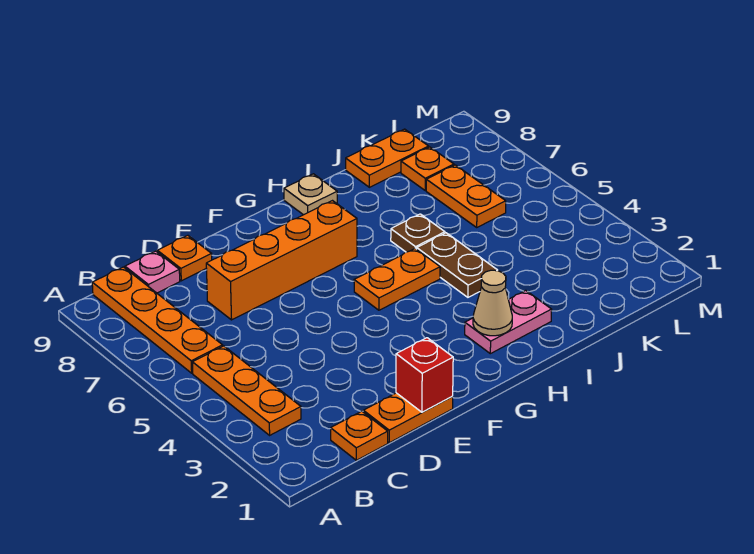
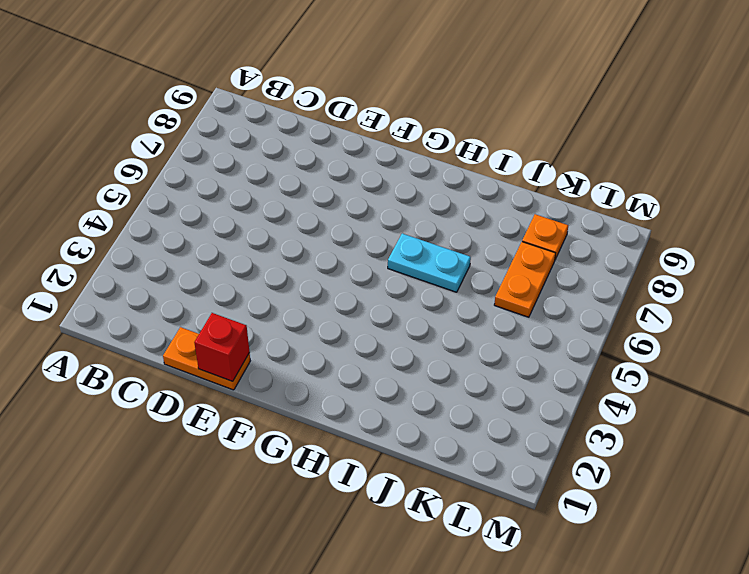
cyan 1x2 plate [388,233,471,292] -> brown 1x1 plate [391,214,445,252]
none -> orange 1x3 plate [192,346,301,435]
none -> orange 1x4 plate [92,267,223,373]
none -> orange 1x1 plate [331,411,388,460]

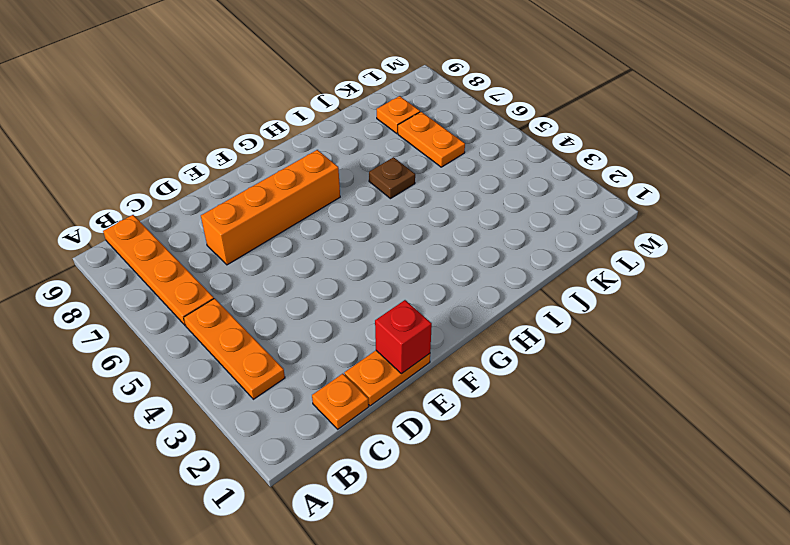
none -> pink 1x1 plate [125,251,180,293]
none -> orange 1x1 plate [157,235,212,281]
none -> orange 1x2 plate [354,249,440,310]

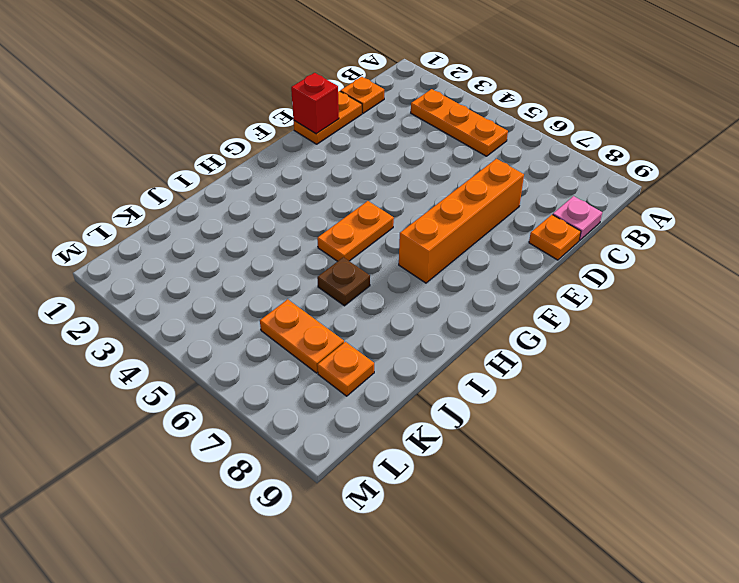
none -> orange 1x4 plate [92,267,223,373]
none -> pink 1x2 plate [465,290,552,354]
none -> tan 1x1 plate [284,174,337,215]

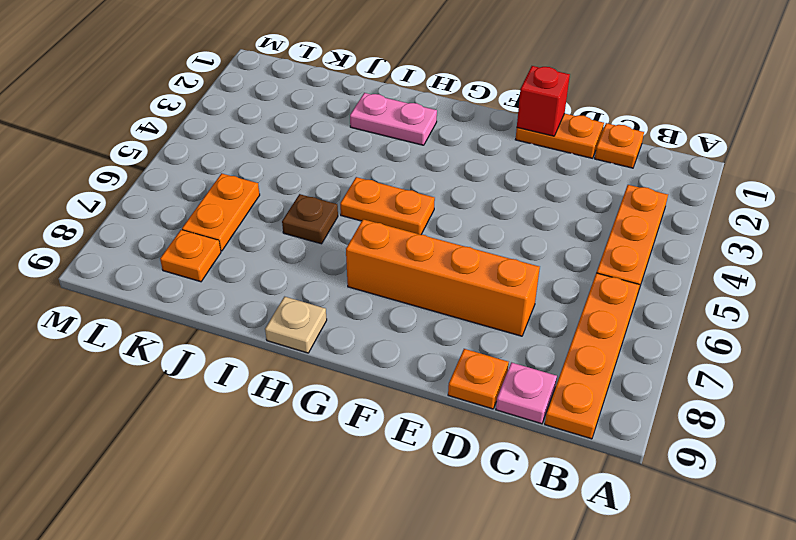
none -> brown 1x2 plate [417,233,498,297]
none -> orange 1x2 plate [346,129,429,187]
none -> tan 1x1 cone [473,270,512,336]

